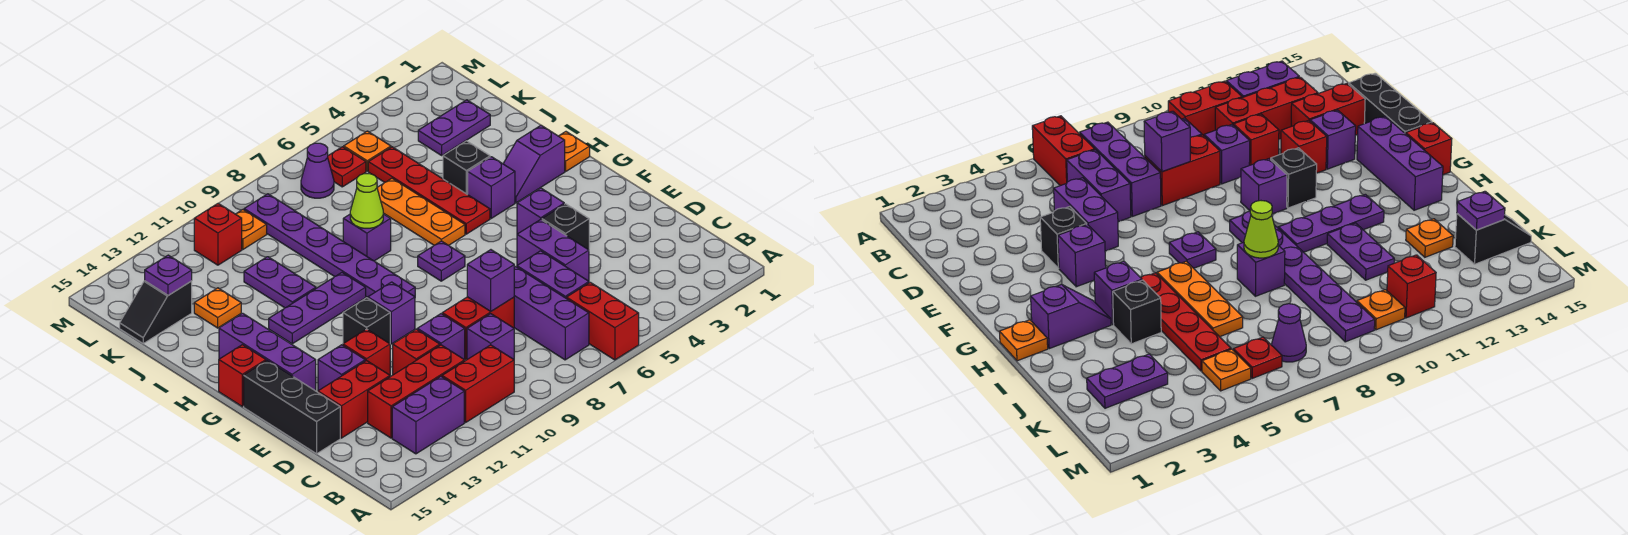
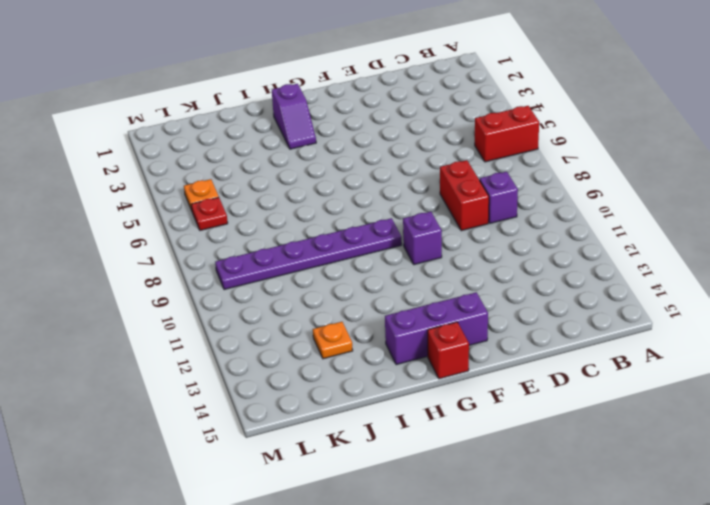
none -> purple 1x3 brick [514,267,589,360]
none -> red 1x2 brick [442,345,514,422]
none -> purple 1x2 brick [392,376,464,454]
none -> purple 1x2 brick [517,251,589,298]

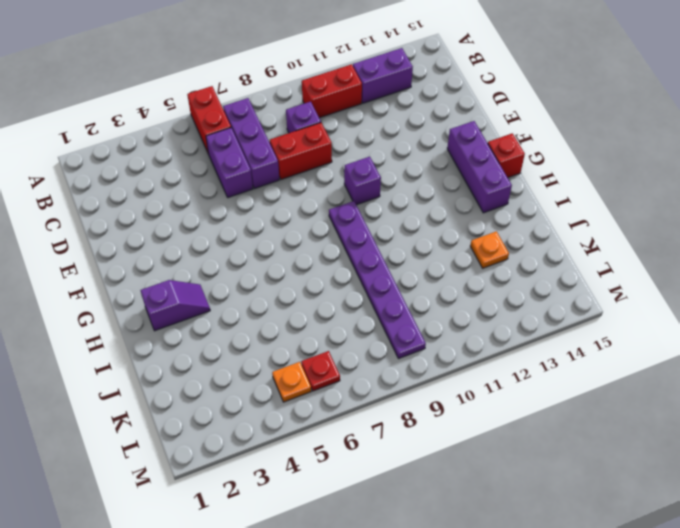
none -> red 1x3 brick [368,345,465,438]
none -> purple 1x2 brick [517,220,589,281]
none -> purple 1x1 brick [417,314,465,360]
none -> red 1x1 brick [393,329,440,375]

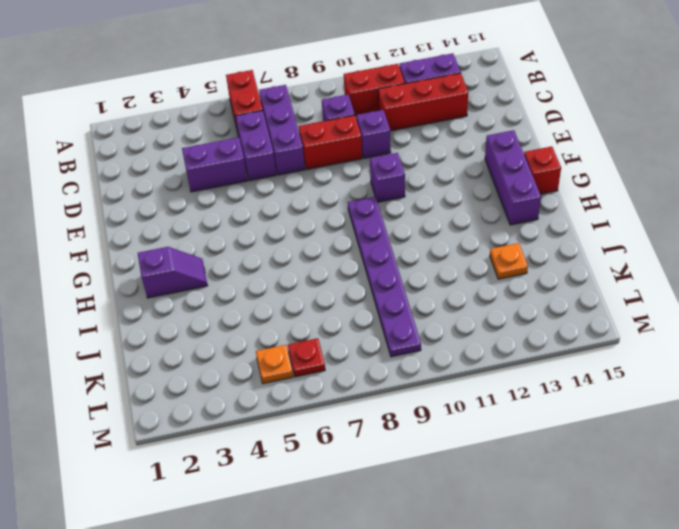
purple 1x2 brick [182,137,247,192] -> purple 1x2 brick turned to [517,220,589,281]
none -> red 1x1 brick [393,329,440,375]
none -> red 1x2 brick [318,360,390,438]
none -> black 1x3 brick [244,360,340,454]
none -> black 1x1 brick [542,204,589,250]

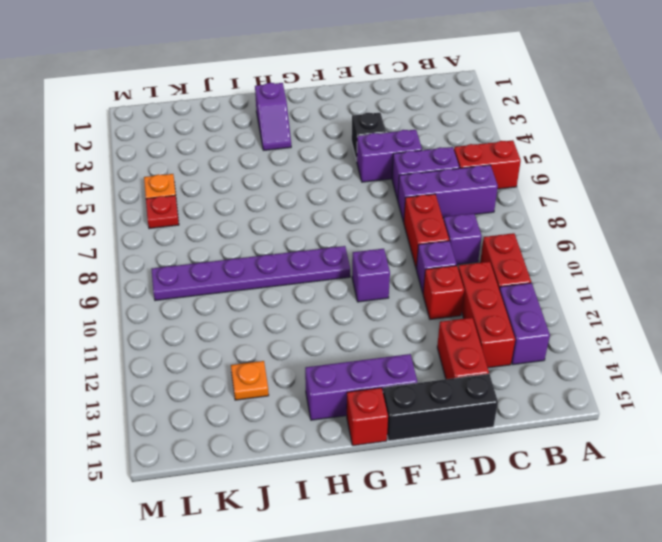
none -> red 1x1 brick [343,329,390,375]
none -> purple 1x1 brick [318,345,365,391]
none -> purple 1x1 brick [517,188,564,234]
none -> black 1x1 brick [343,298,390,344]

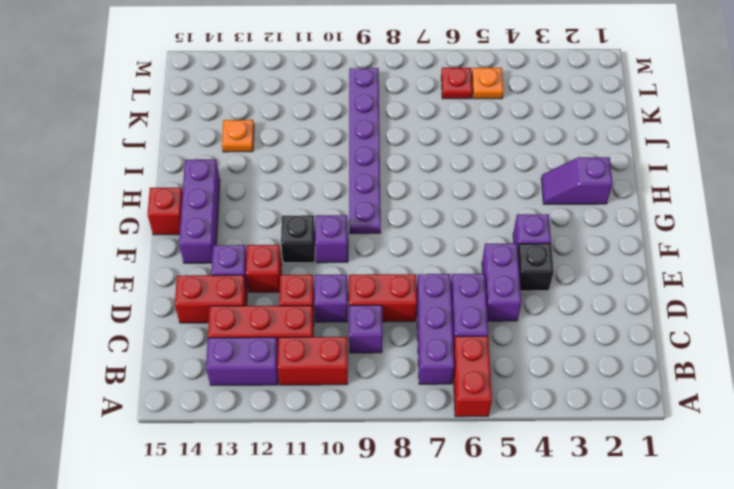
none -> black 1x3 brick [244,360,340,454]
none -> purple 1x1 plate [418,241,465,281]
none -> orange 1x1 plate [559,132,590,171]
none -> purple 1x1 brick [468,157,515,218]

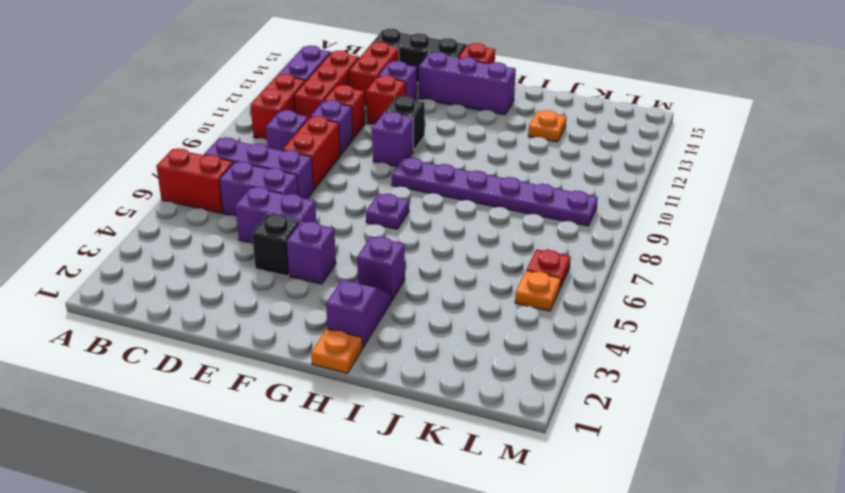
none -> red 1x4 plate [368,147,490,234]
none -> orange 1x3 plate [377,178,465,245]
none -> purple 1x3 plate [269,273,366,344]
none -> black 1x1 brick [443,141,490,194]

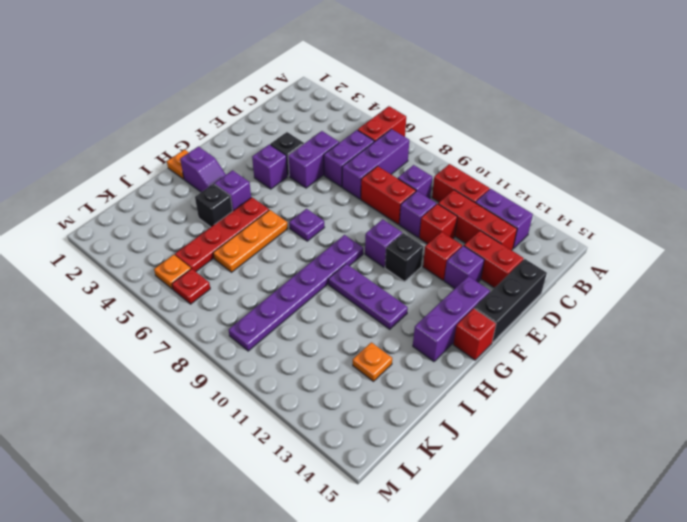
none -> purple 1x1 brick [343,214,391,261]
none -> purple 1x2 plate [244,257,316,308]
none -> purple 1x2 plate [418,100,490,155]
none -> black 1x2 slope [120,281,192,343]

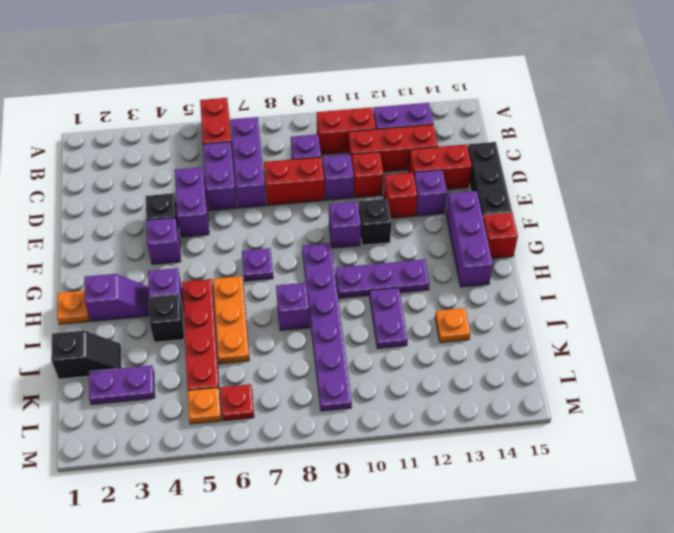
black 1x2 slope [51,331,122,379] -> black 1x2 slope moved to [120,281,192,343]
none -> purple 1x1 cone [301,143,334,198]
none -> orange 1x1 plate [236,210,267,250]
none -> red 1x1 brick [194,203,242,265]
none -> purple 1x1 brick [467,250,514,311]

